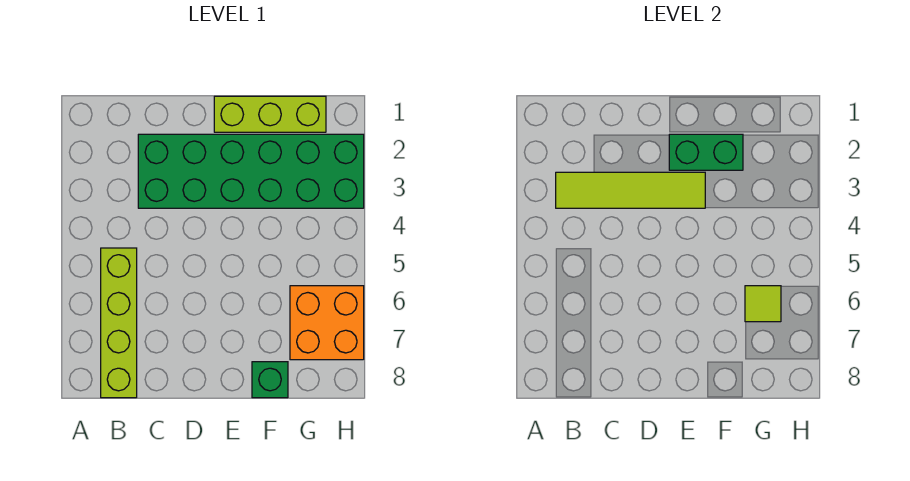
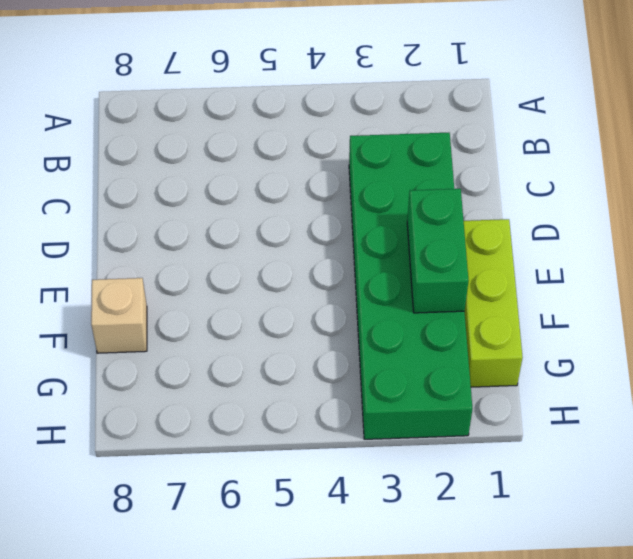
tan 1x1 brick [91,278,147,353] -> green 1x1 brick [252,362,288,398]
none -> lime 1x4 brick [101,248,137,398]
none -> orange 2x2 brick [290,286,364,360]

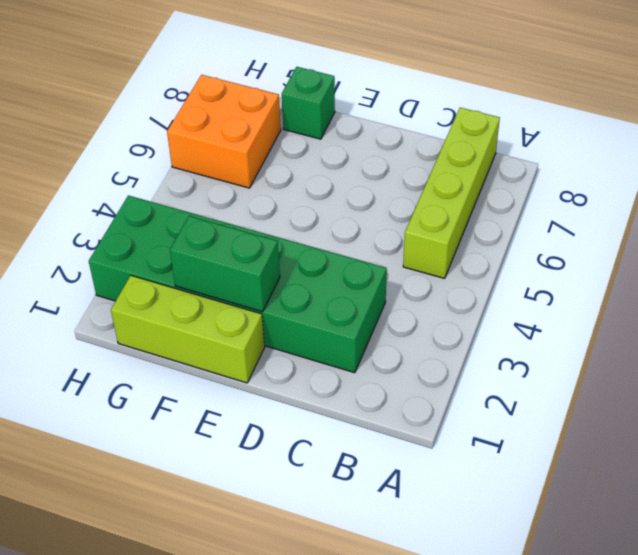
none -> lime 1x4 tile [556,172,705,208]
none -> lime 1x1 tile [745,286,781,322]

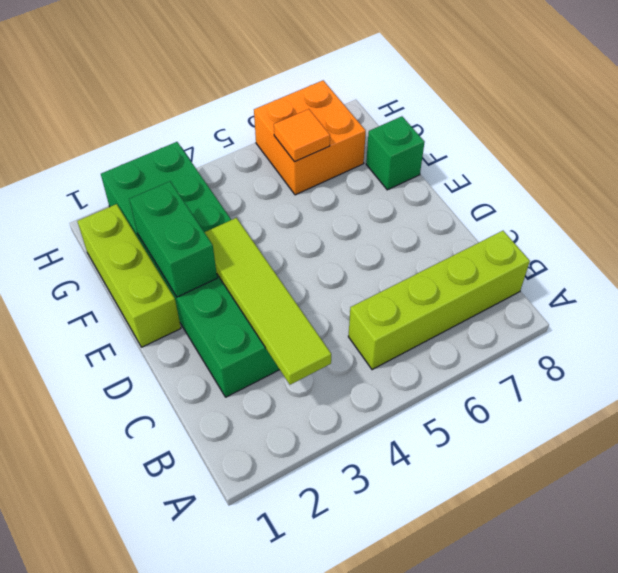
orange 1x1 tile [274,109,330,162] -> lime 1x1 tile [745,286,781,322]

